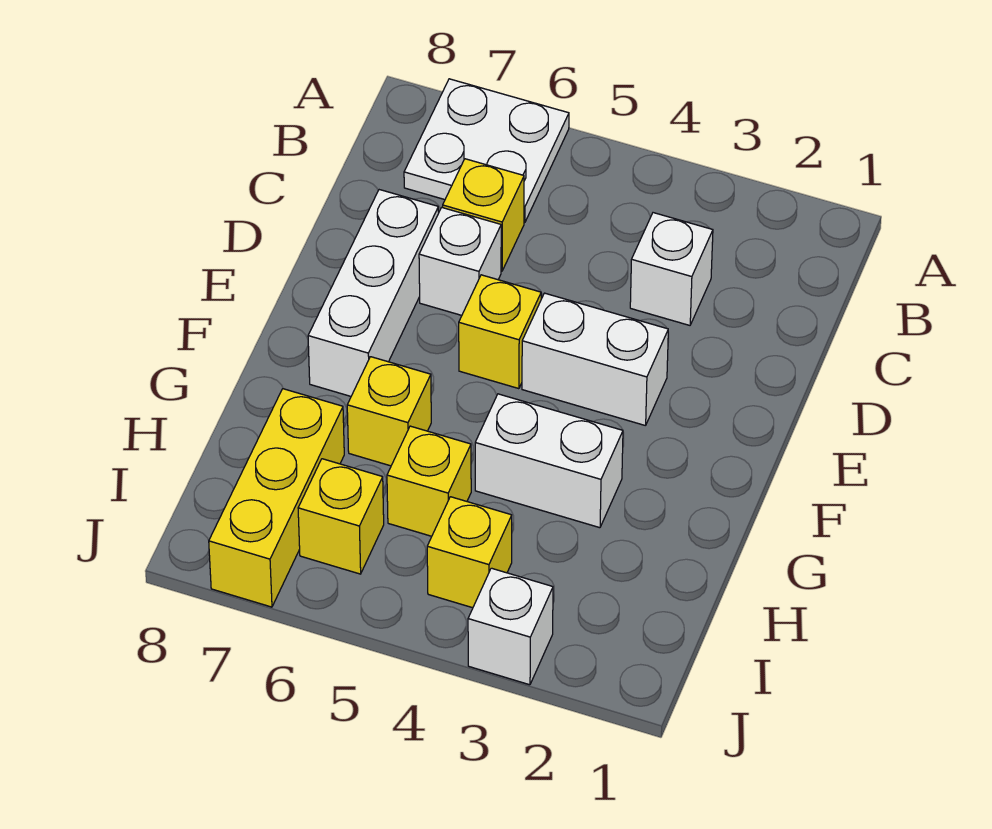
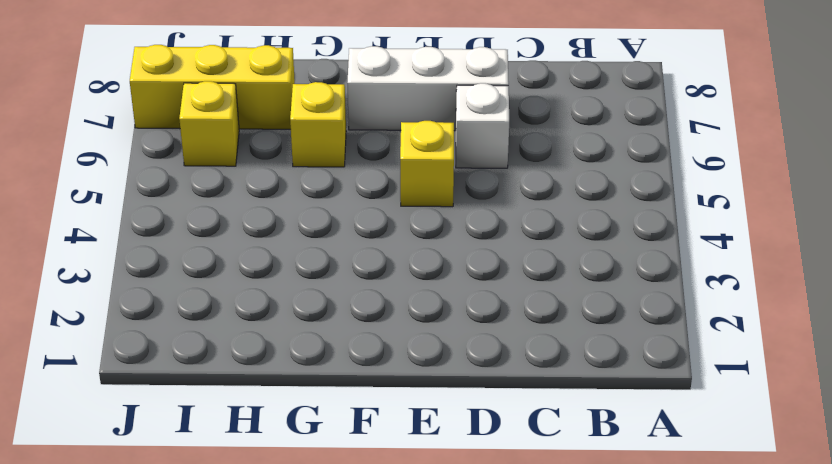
none -> white 2x2 plate [404,79,569,223]
none -> white 1x1 brick [630,213,713,325]
none -> yellow 1x1 brick [443,159,524,271]

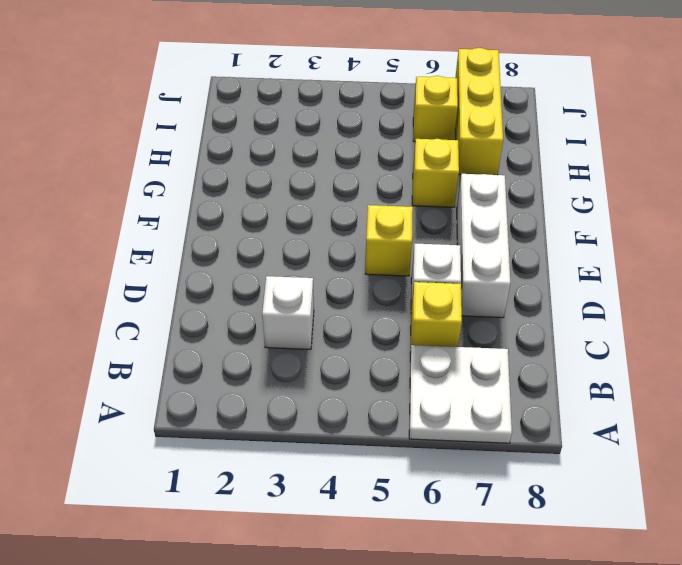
none -> white 1x2 brick [522,293,668,426]
none -> white 1x2 brick [475,394,623,528]
none -> yellow 1x1 brick [387,426,471,536]

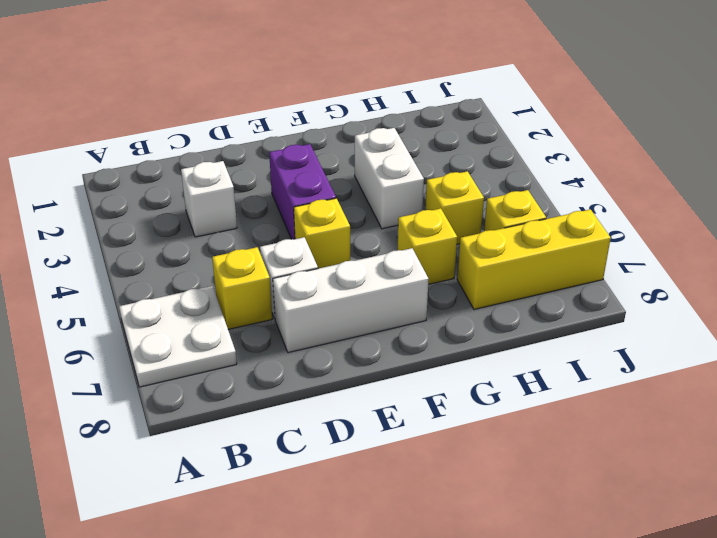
purple 1x2 brick [269,144,336,240] -> white 1x2 brick [522,293,668,426]
none -> yellow 1x1 brick [427,497,512,608]
none -> white 1x1 brick [468,568,553,685]

